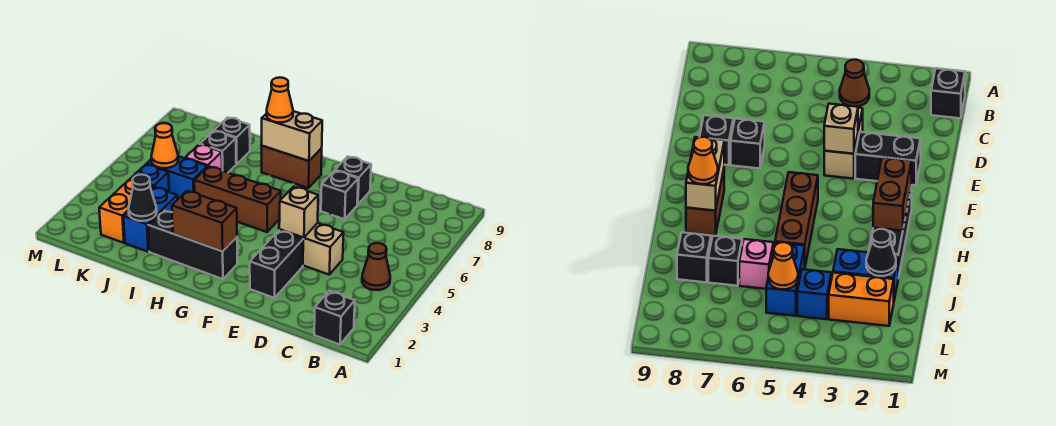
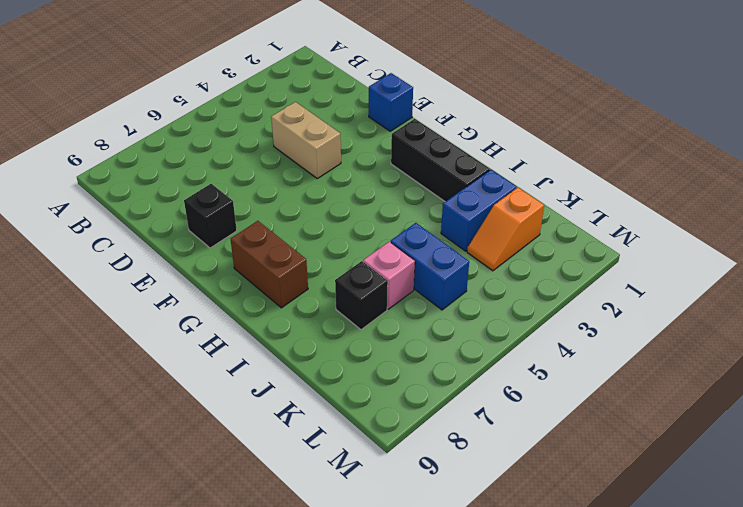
blue 1x1 brick [369,73,413,131] -> blue 1x1 brick moved to [131,164,169,192]
orange 1x2 slope [467,188,544,271] -> orange 1x2 brick [99,179,153,243]
none -> black 1x1 brick [314,291,355,345]
none -> brown 1x1 cone [362,243,390,290]
none -> black 1x2 brick [250,230,303,298]

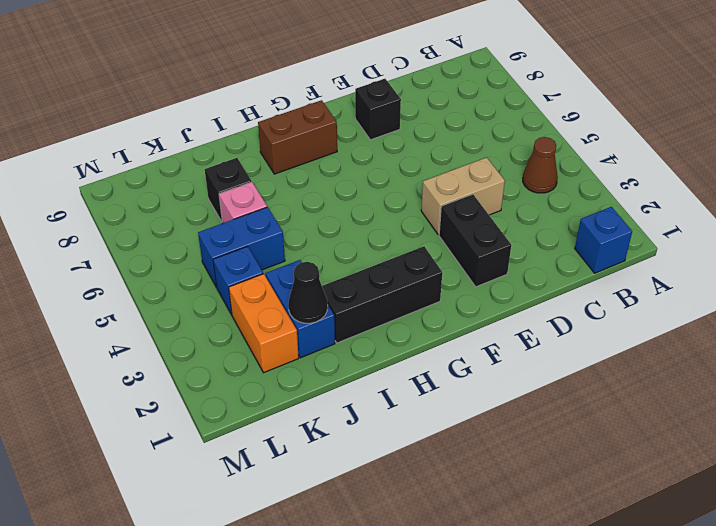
blue 1x1 brick [575,207,632,273] -> black 1x1 brick [314,291,355,345]
none -> black 1x1 brick [321,171,358,219]
none -> brown 1x3 brick [194,166,281,232]
none -> black 1x1 brick [214,118,250,164]

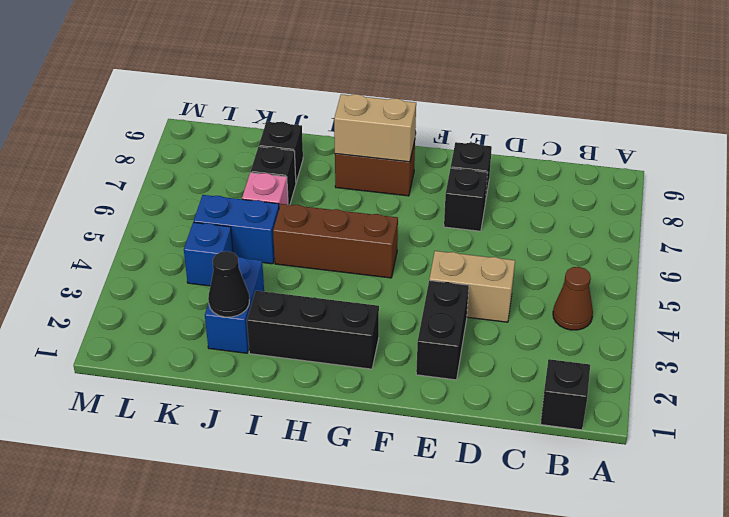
none -> orange 1x2 brick [99,179,153,243]
none -> tan 1x1 brick [279,187,318,238]
none -> brown 1x2 brick [172,191,237,251]

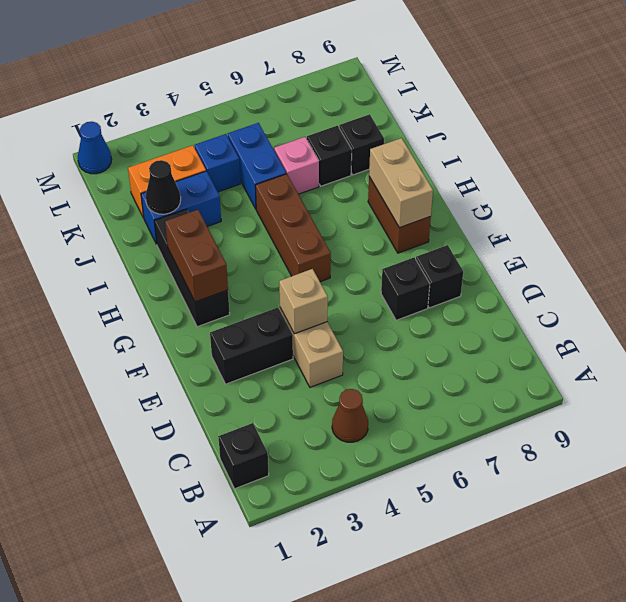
blue 1x1 cone [78,122,112,174] -> none
none -> orange 1x1 cone [151,123,178,168]
none -> orange 1x1 cone [267,78,293,122]

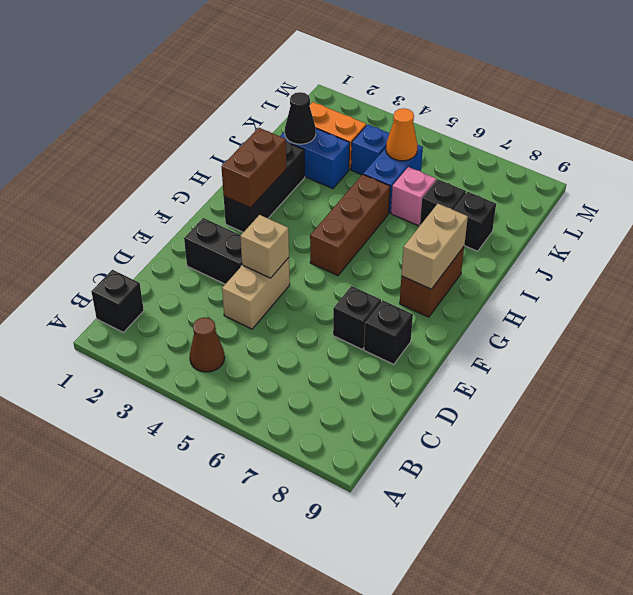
none -> orange 1x1 cone [267,78,293,122]

